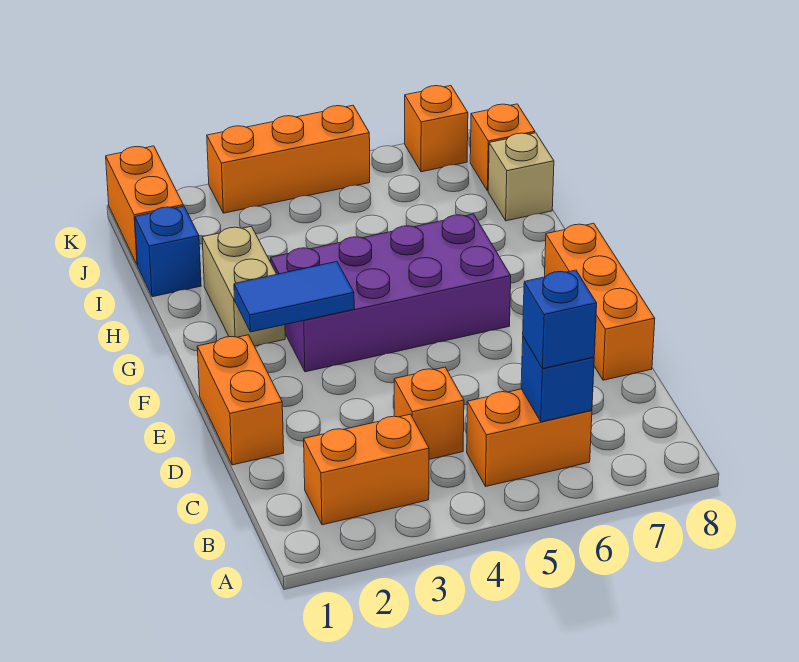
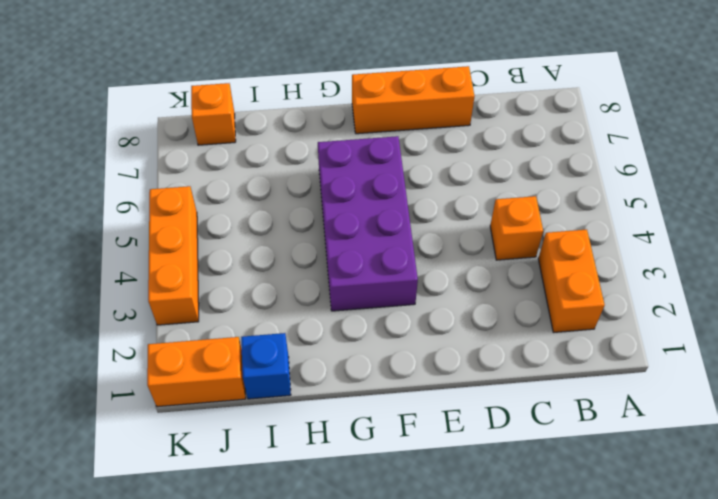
none -> orange 1x2 brick [467,389,592,486]
none -> orange 1x2 brick [197,335,284,465]
none -> tan 1x2 brick [202,226,285,346]

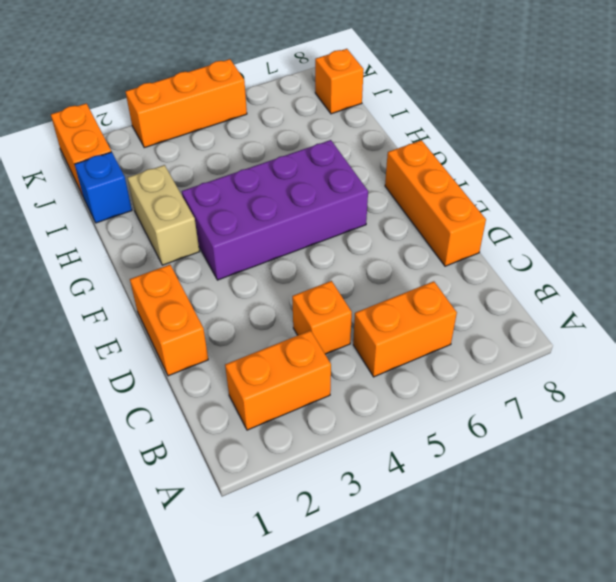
none -> tan 1x1 brick [488,133,554,221]
none -> orange 1x1 brick [405,86,468,172]
none -> blue 1x1 brick [521,337,594,422]

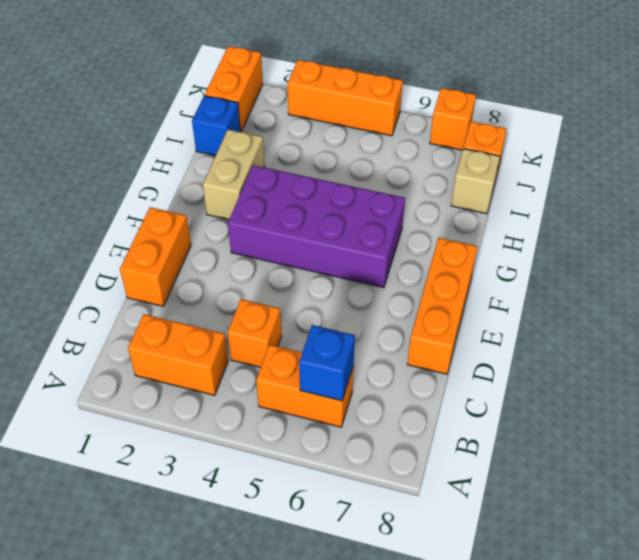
none -> blue 1x2 tile [234,262,354,332]
none -> blue 1x1 brick [523,270,597,369]

